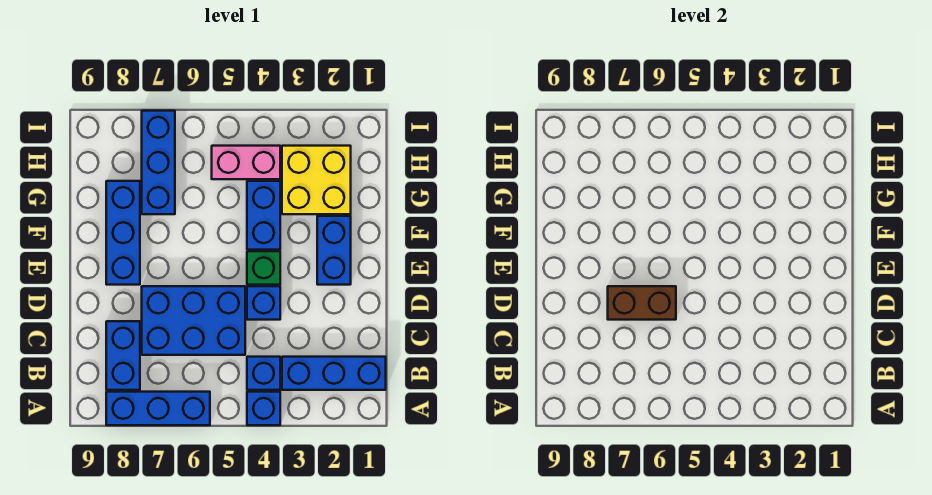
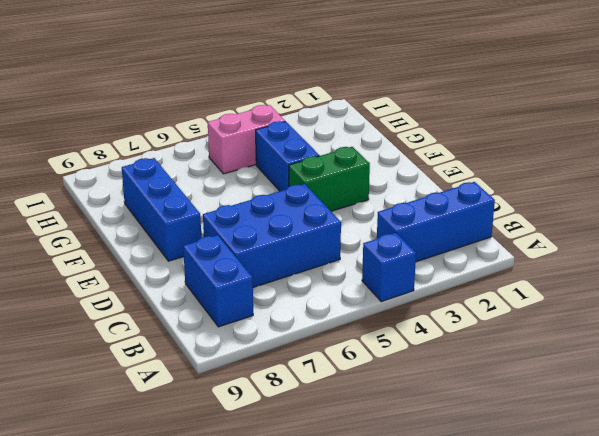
green 1x2 brick [289,147,370,211] -> green 1x1 brick [247,251,280,285]
none -> blue 1x3 brick [106,392,210,425]
none -> blue 1x1 brick [247,357,280,390]
none -> blue 1x1 brick [247,286,280,320]

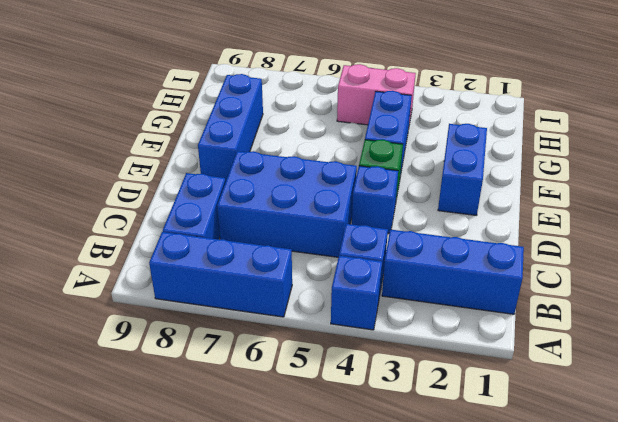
none -> yellow 2x2 brick [282,146,351,214]
none -> blue 1x3 brick [142,111,175,214]
none -> brown 1x2 brick [608,286,676,320]

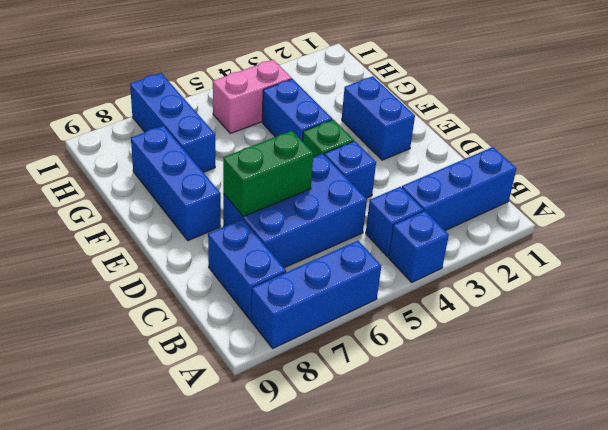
green 1x2 brick [223,131,313,217] -> brown 1x2 brick [608,286,676,320]
none -> yellow 2x2 brick [282,146,351,214]

